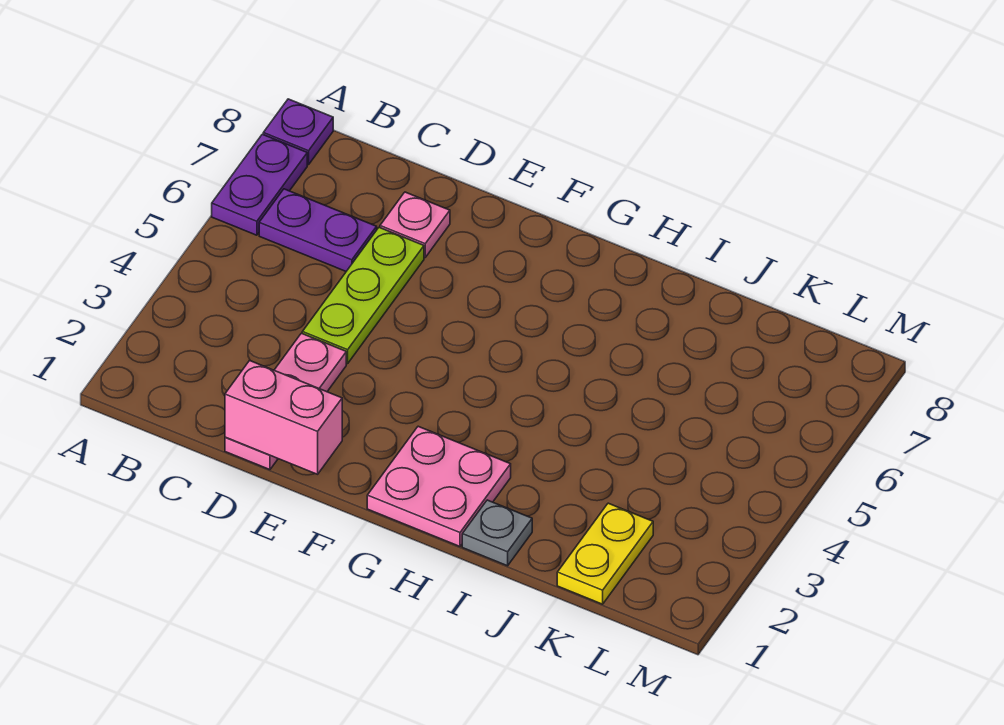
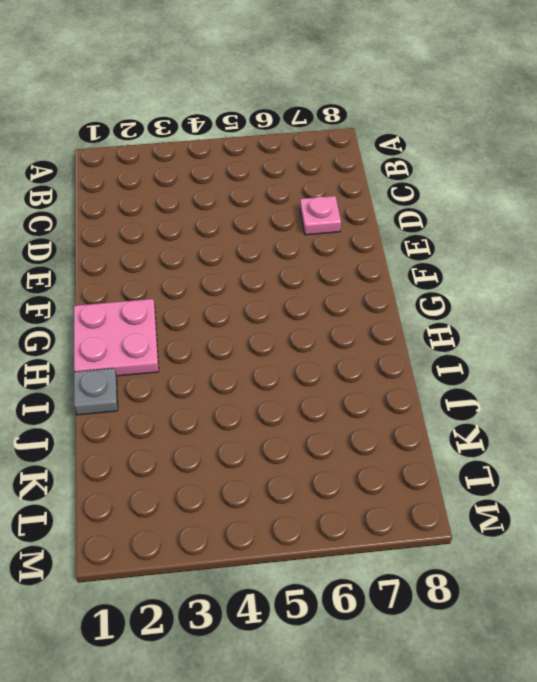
none -> purple 1x2 plate [212,134,307,235]
none -> purple 1x1 plate [263,99,333,165]

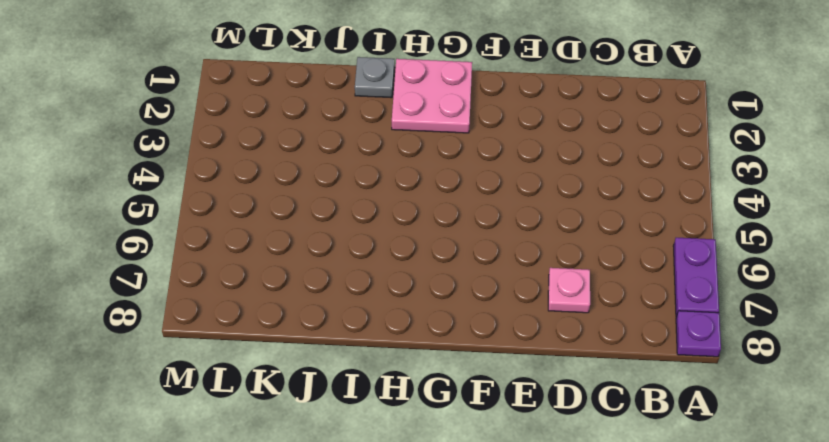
none -> purple 1x2 plate [259,189,377,271]
none -> pink 1x3 plate [225,333,346,470]

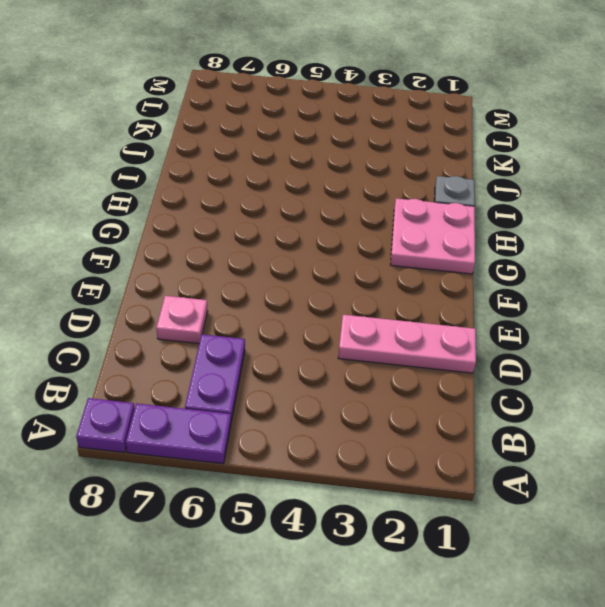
none -> lime 1x3 plate [302,227,424,364]
none -> yellow 1x2 plate [557,503,653,604]

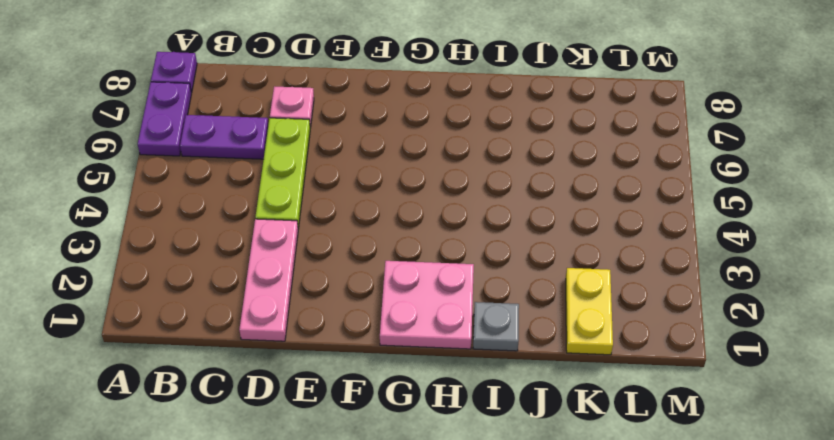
none -> pink 1x2 brick [225,361,342,474]

